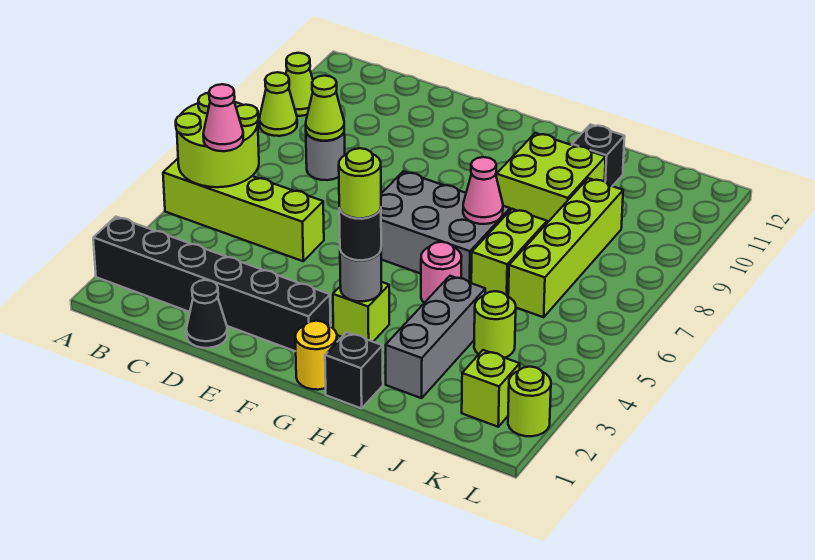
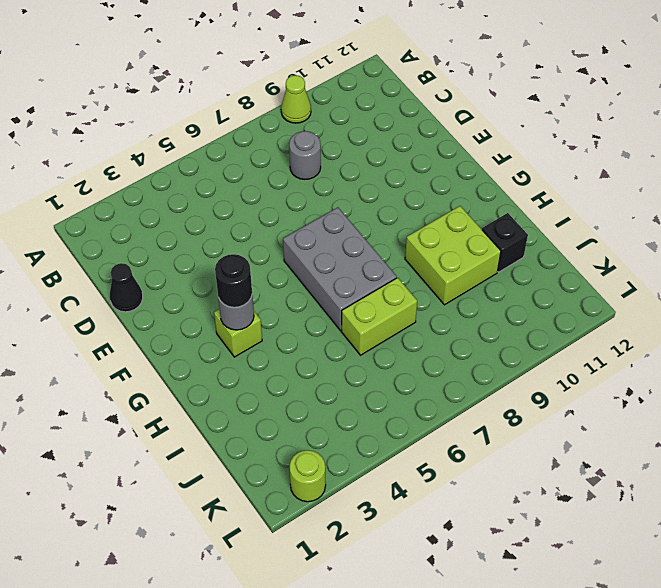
none -> black 1x6 brick [93,217,331,351]
none -> lime 1x4 brick [163,159,324,261]
none -> lime 1x1 cone [286,53,313,116]

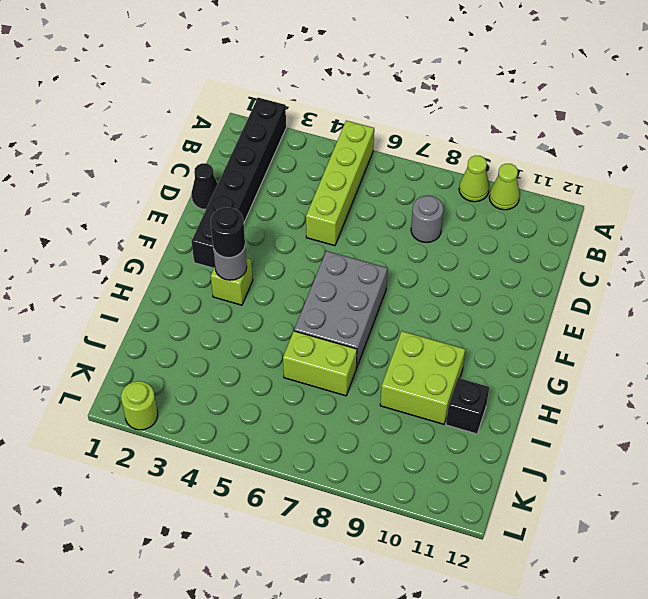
none -> yellow 1x1 round brick [295,321,337,390]
none -> black 1x1 brick [325,332,383,409]
none -> pink 1x1 round brick [421,242,462,303]

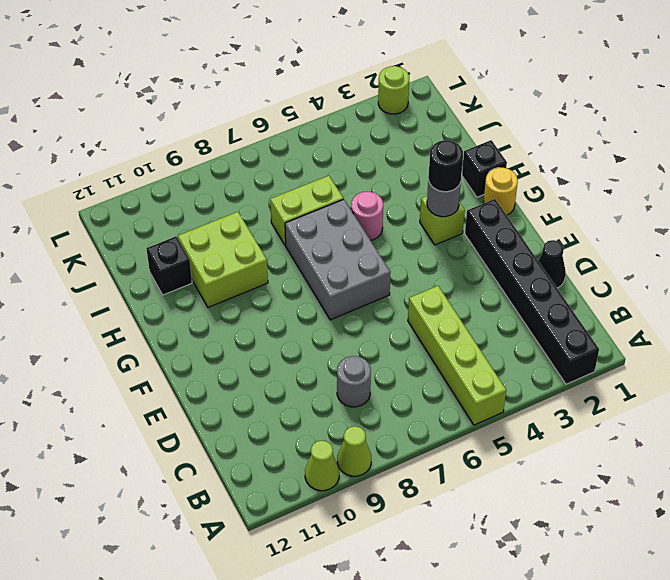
none -> grey 1x3 brick [386,276,485,398]
none -> lime 1x1 round brick [474,291,516,358]
none -> lime 1x4 brick [508,178,623,317]

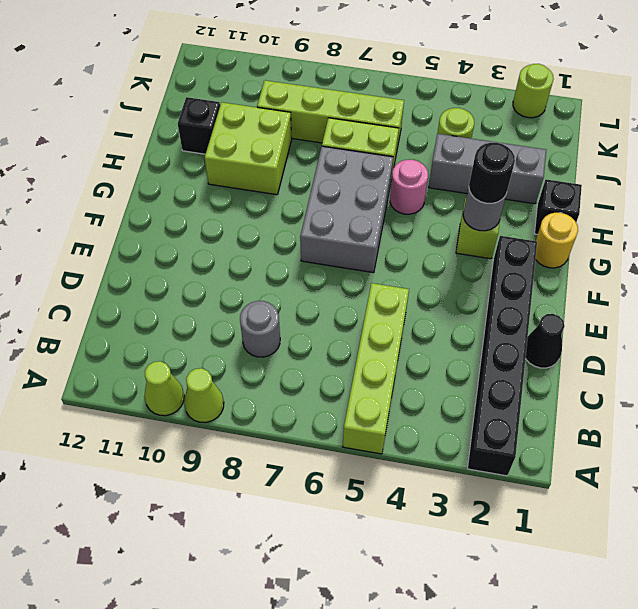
none -> lime 1x1 brick [462,350,520,427]
none -> lime 2x2 round brick [176,93,259,187]
none -> lime 1x1 cone [306,76,344,141]

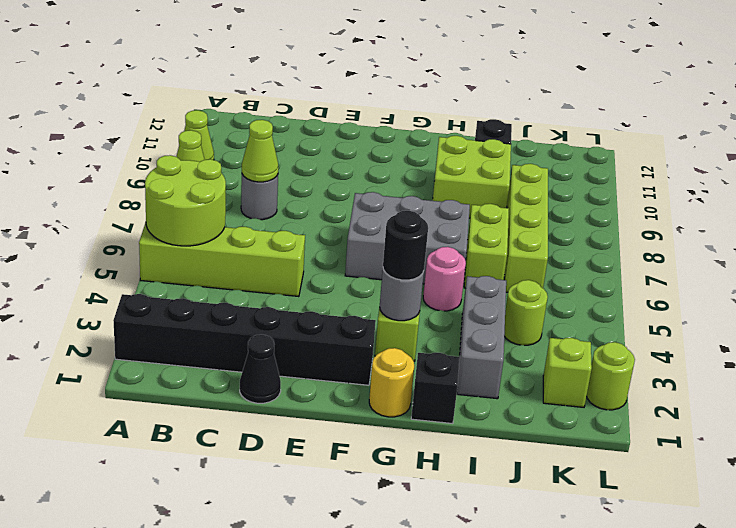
none -> pink 1x1 cone [463,157,503,224]
none -> pink 1x1 cone [203,84,243,151]
none -> lime 1x1 round brick [339,148,381,218]

